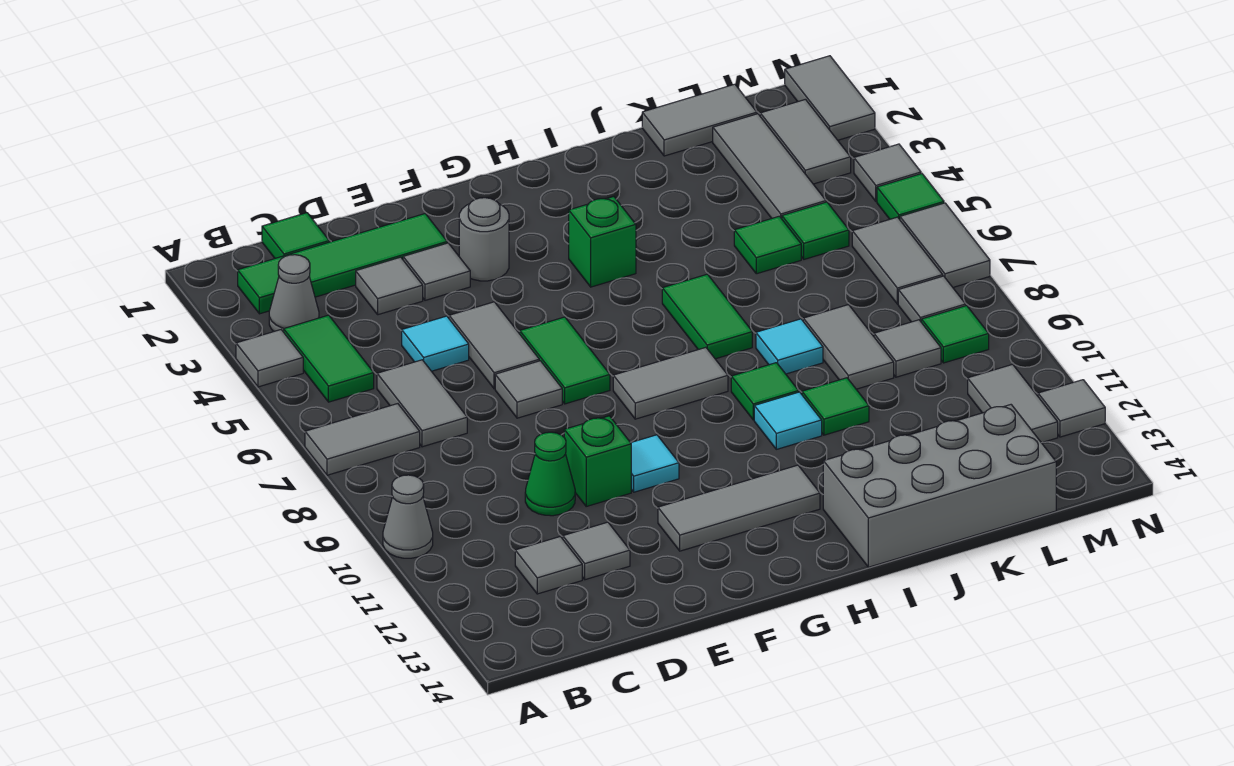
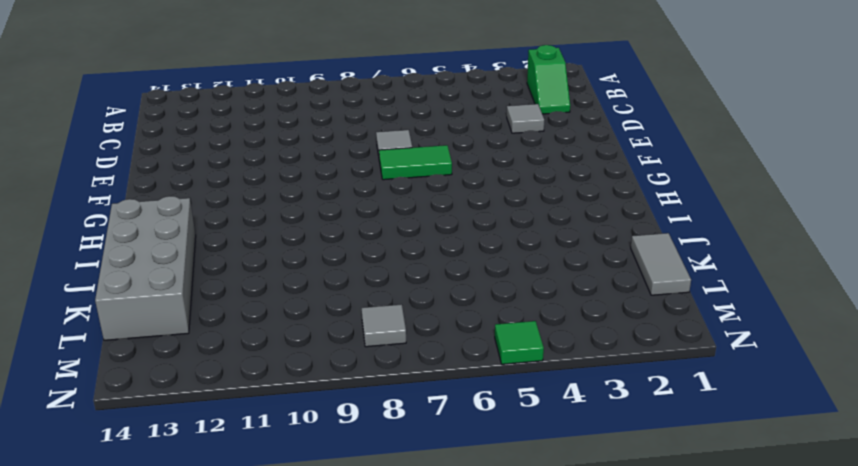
green 1x2 slope [527,45,570,114] -> green 1x4 tile [238,214,447,314]
none -> grey 1x1 tile [236,330,303,387]
none -> grey 1x2 tile [305,404,420,475]
none -> grey 1x1 cone [383,475,433,558]
none -> grey 1x1 cone [269,255,319,332]

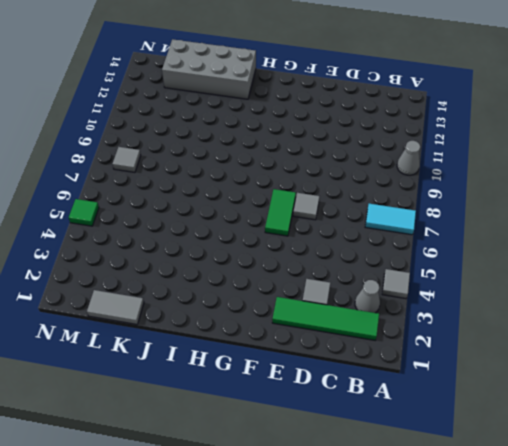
cyan 1x2 tile [365,204,416,235] -> grey 1x2 tile [305,404,420,475]
none -> green 1x2 tile [284,315,374,402]
none -> green 1x1 tile [262,213,329,258]
none -> grey 1x2 tile [377,360,467,447]
none -> grey 1x1 tile [515,536,582,594]

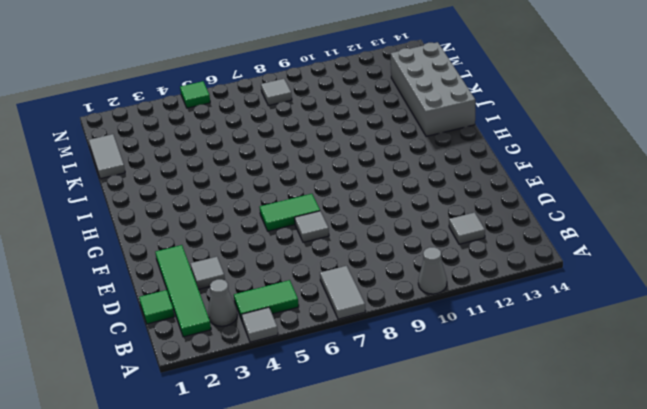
none -> grey 1x2 tile [377,360,467,447]
none -> cyan 1x1 tile [402,316,469,371]
none -> green 1x1 cone [525,432,575,516]
none -> grey 1x1 tile [563,522,630,580]

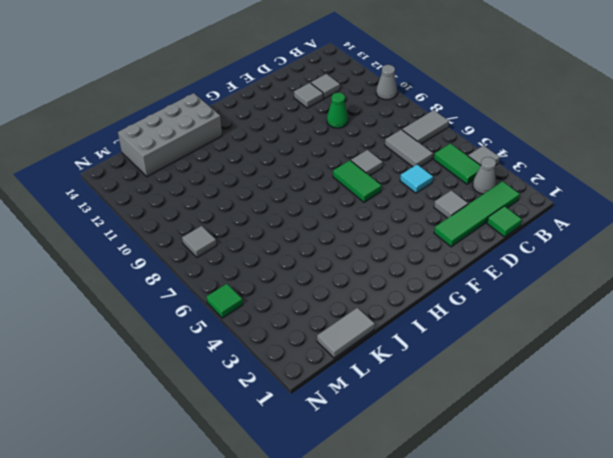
none -> grey 1x1 tile [403,243,470,300]
none -> grey 1x2 tile [449,302,539,389]
none -> green 1x1 brick [564,416,631,506]
none -> grey 1x1 round brick [459,198,509,281]

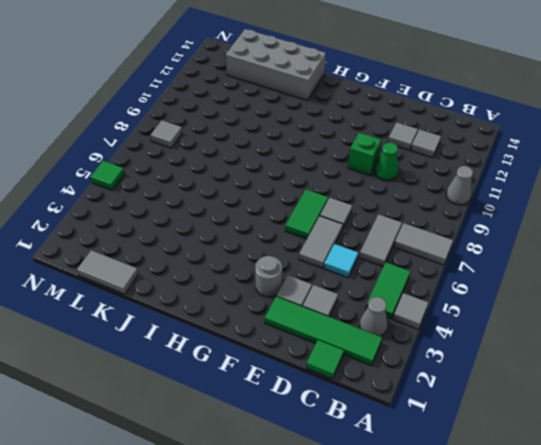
none -> cyan 1x1 tile [631,435,679,492]
none -> grey 1x3 tile [658,465,820,551]
none -> grey 1x2 tile [613,347,728,419]
none -> green 1x1 brick [569,197,636,287]

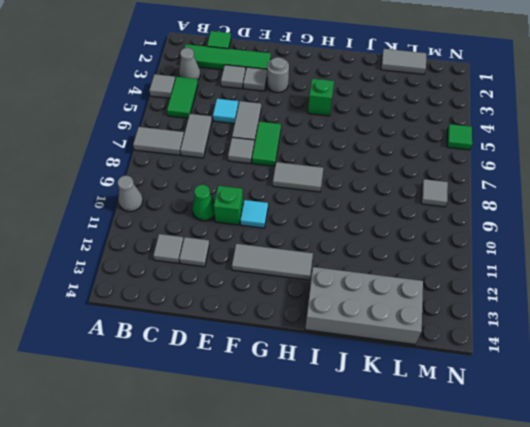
none -> green 1x2 tile [662,274,752,359]
none -> green 1x1 tile [731,363,799,420]
none -> cyan 1x1 tile [754,392,822,449]
none -> cyan 1x1 tile [756,319,823,374]

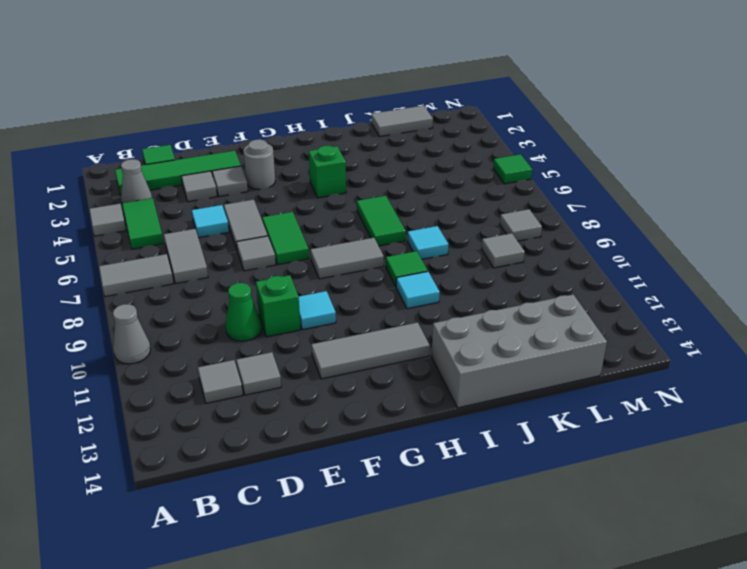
none -> green 1x1 tile [802,378,869,435]
none -> green 1x1 tile [734,216,801,274]
none -> grey 1x2 tile [803,305,894,389]
none -> grey 1x3 tile [713,114,826,219]

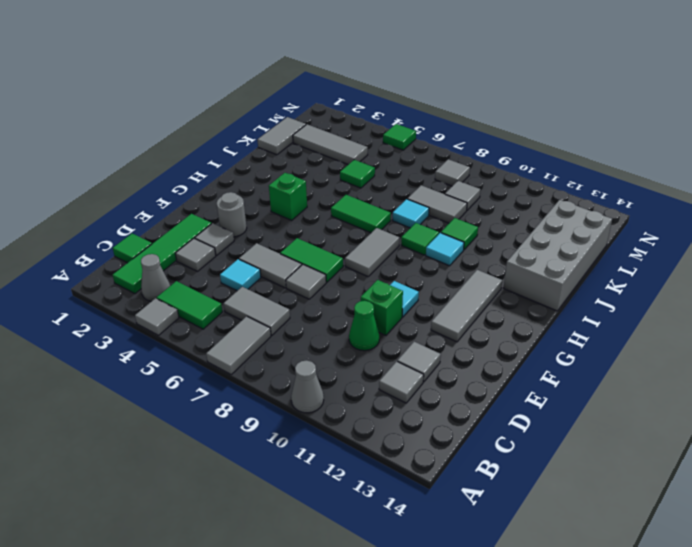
none -> green 1x1 tile [782,202,849,259]
none -> grey 1x2 tile [760,99,851,184]
none -> grey 1x2 tile [852,217,943,304]
none -> green 1x1 tile [921,306,989,363]

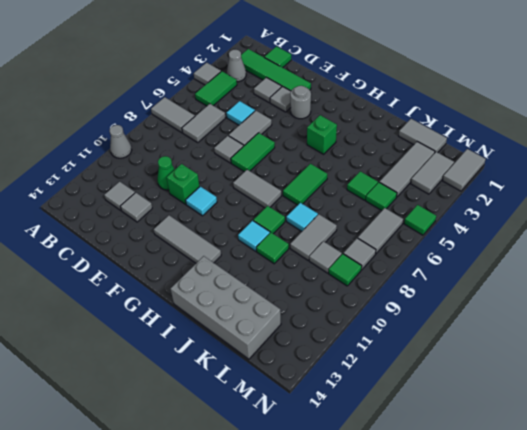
none -> grey 1x2 tile [968,364,1058,443]
none -> grey 1x1 tile [854,144,921,201]
none -> grey 1x2 tile [900,203,990,287]
none -> grey 1x1 tile [1038,380,1105,437]

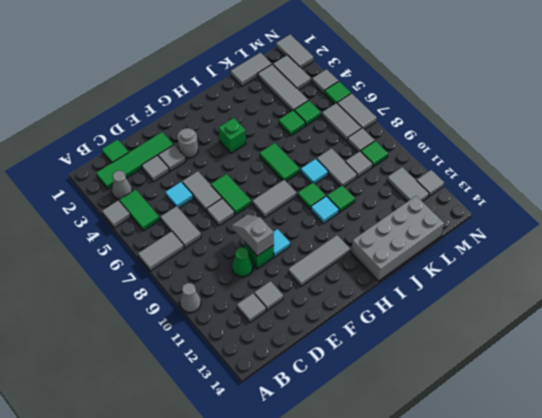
grey 1x2 slope [231,214,274,256] -> none

